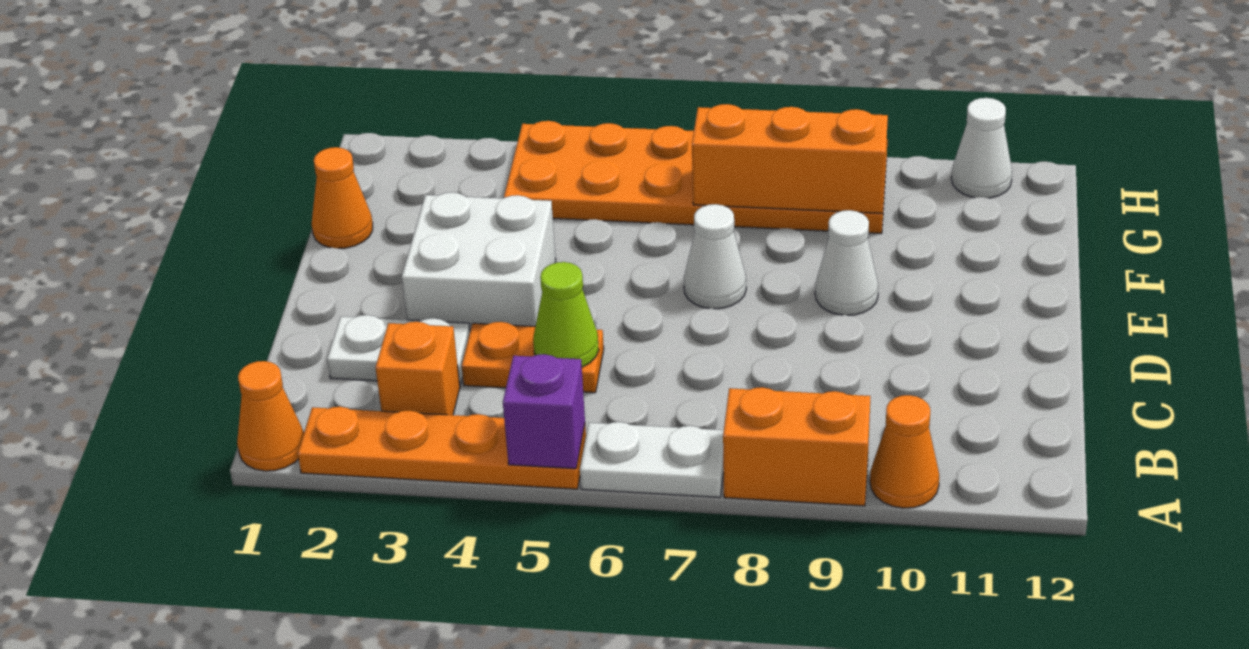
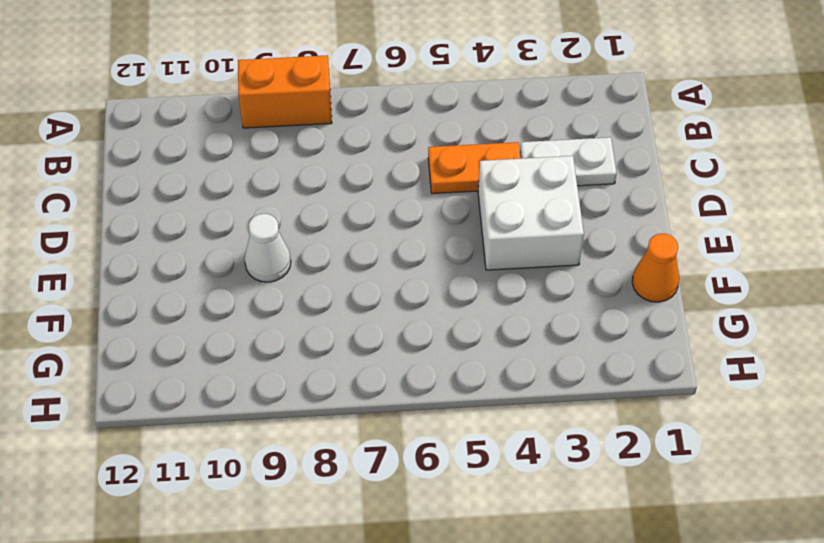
none -> orange 1x1 cone [237,361,304,471]
none -> orange 1x4 plate [298,407,586,489]
none -> white 1x2 plate [580,422,724,497]

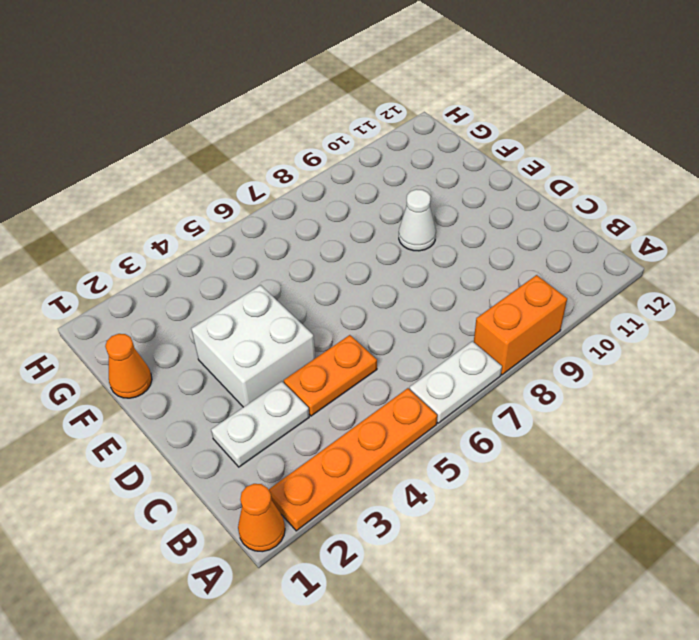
none -> orange 1x1 cone [870,395,939,508]
none -> orange 1x1 brick [376,322,460,415]
none -> white 1x1 cone [684,204,746,309]

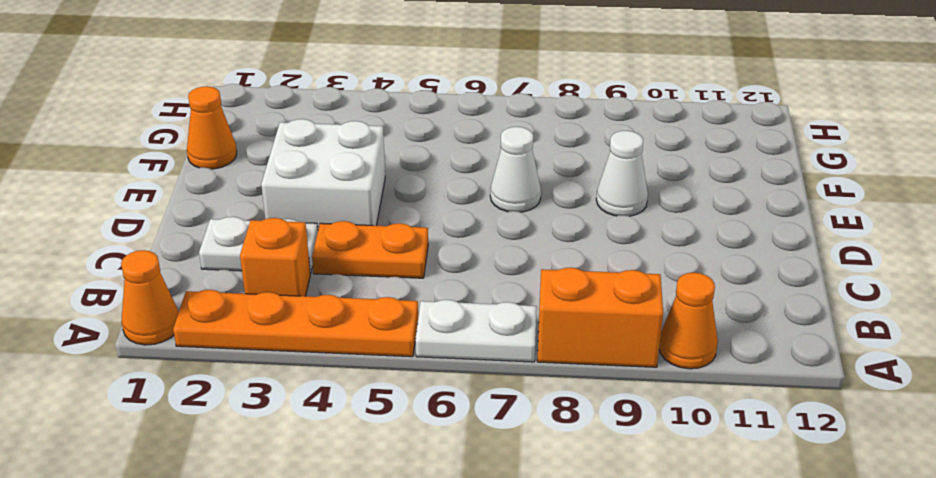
none -> orange 2x6 plate [504,121,887,234]
none -> white 1x1 cone [951,98,1012,198]
none -> purple 1x1 brick [503,354,585,469]

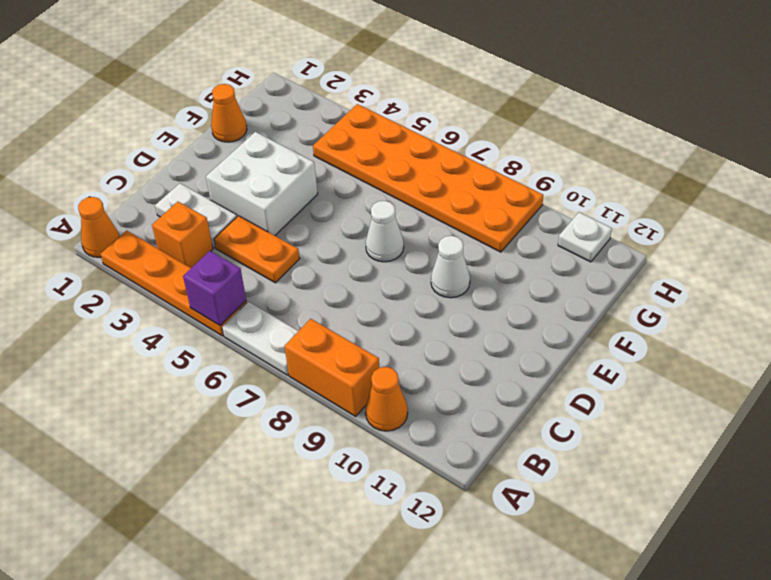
white 1x1 plate [558,212,612,262] -> white 1x1 cone [951,98,1012,198]
none -> lime 1x1 cone [533,262,599,367]
none -> orange 1x3 brick [692,104,888,213]

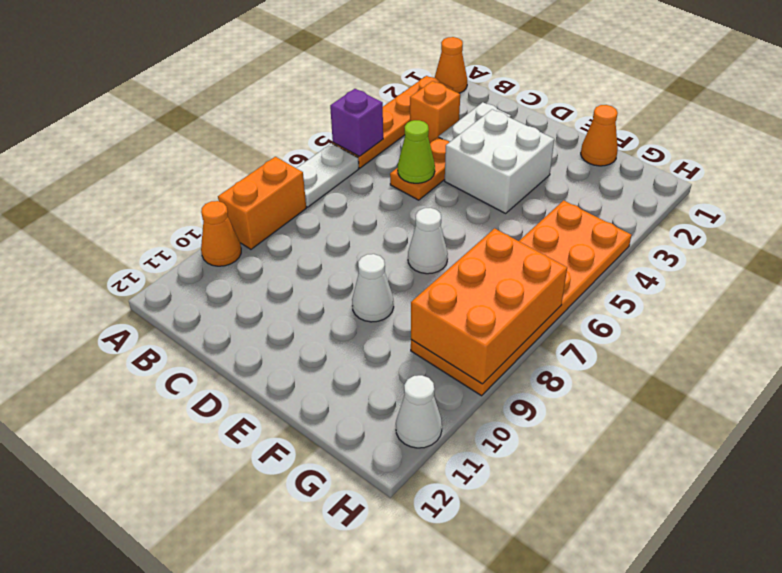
orange 2x3 brick [411,228,567,384] -> orange 1x3 brick [692,104,888,213]

